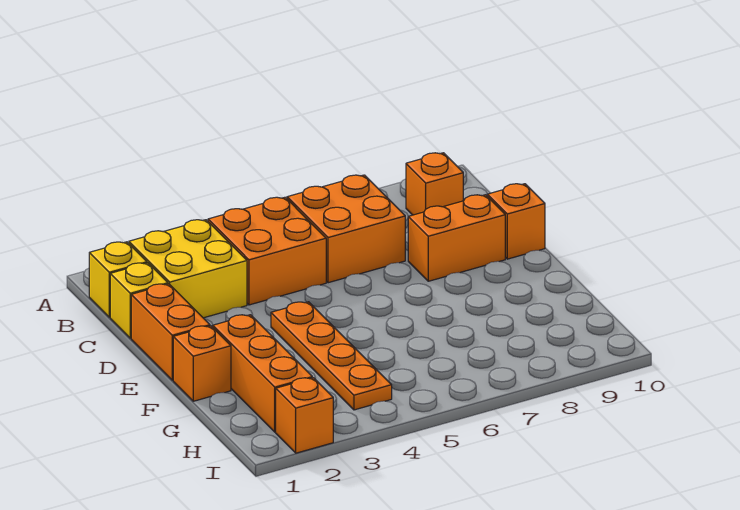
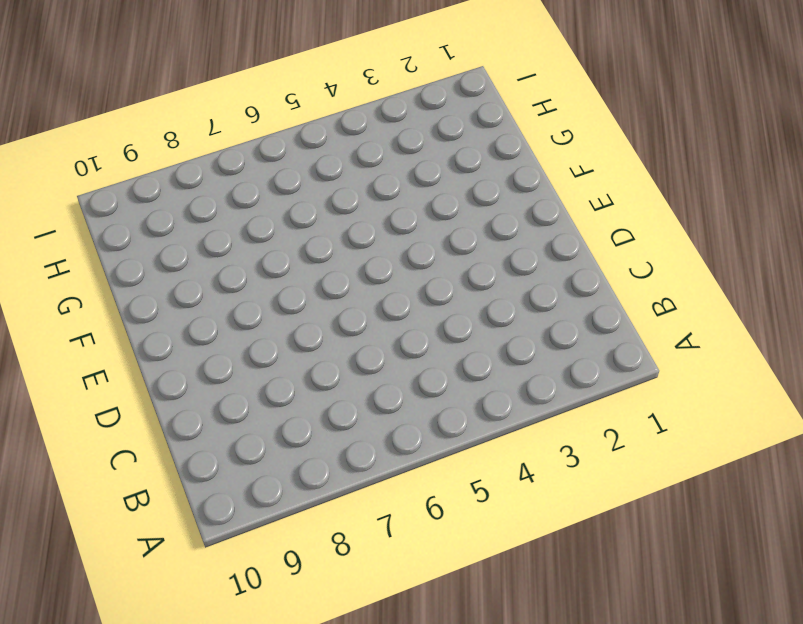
none -> yellow 1x1 brick [89,242,147,317]
none -> yellow 2x2 brick [129,220,247,318]
none -> orange 2x2 brick [208,197,326,305]

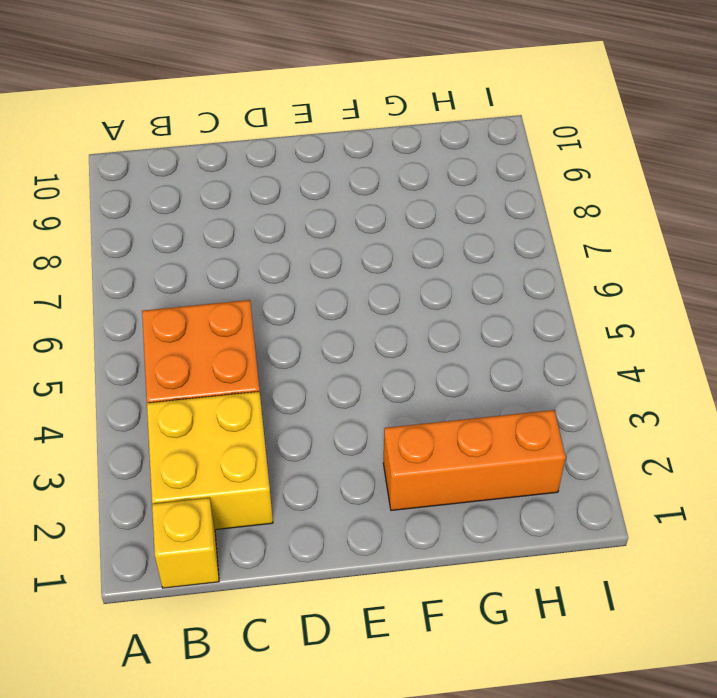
none -> orange 2x2 brick [287,175,405,283]
none -> orange 1x1 brick [406,153,463,215]
none -> yellow 1x1 brick [110,263,168,338]

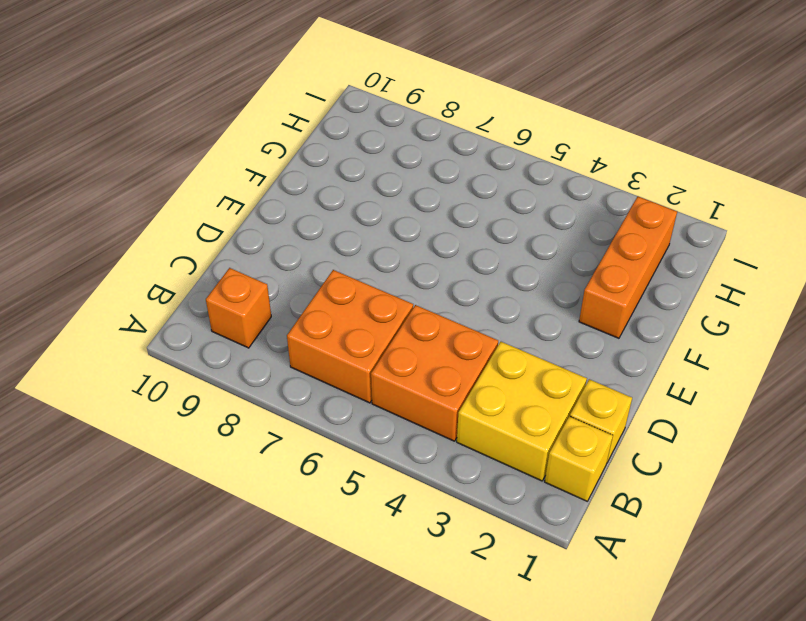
none -> orange 1x2 brick [131,284,210,380]
none -> orange 1x2 brick [408,195,505,281]
none -> orange 1x1 brick [487,184,545,259]

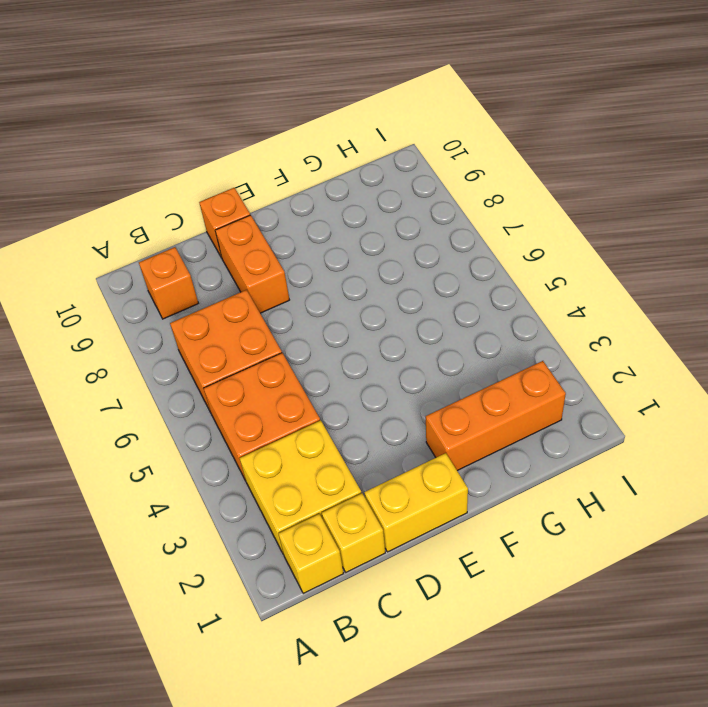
yellow 1x2 brick [364,453,468,552] -> orange 1x2 brick [131,284,210,380]
none -> orange 1x4 plate [271,302,392,410]
none -> orange 1x1 brick [173,326,231,401]
none -> orange 1x1 brick [276,378,333,453]

